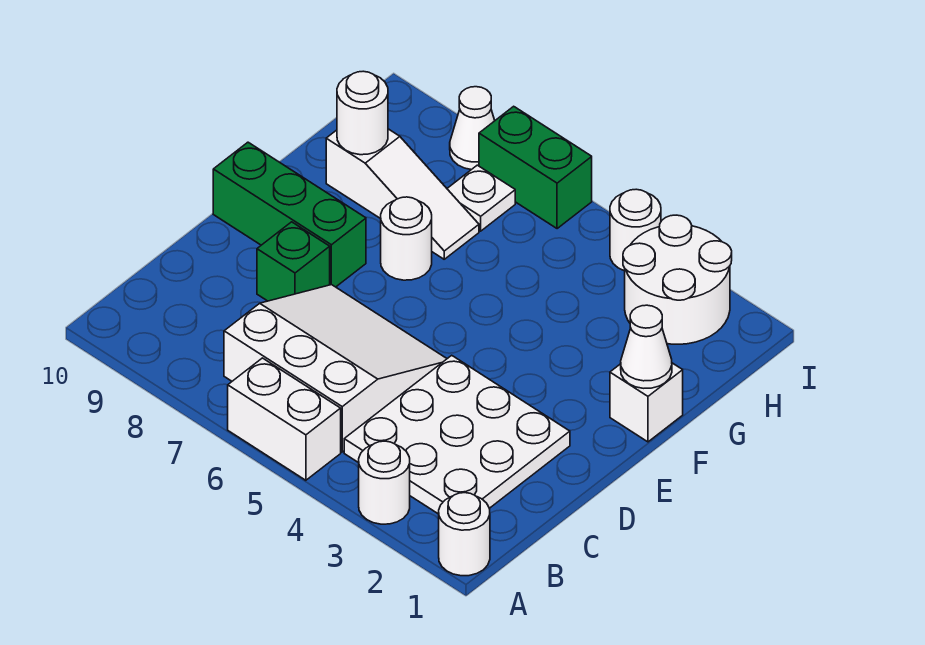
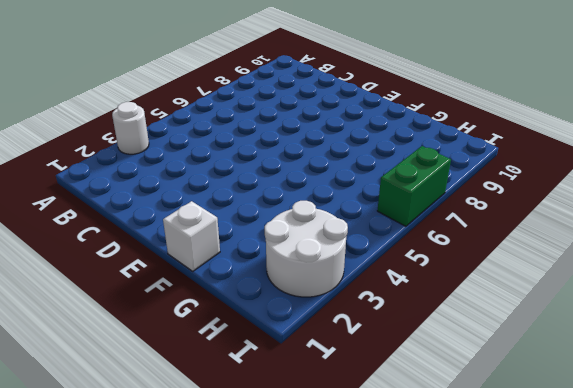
none -> white 1x1 round brick [439,493,490,576]
none -> white 1x2 brick [228,358,341,480]
none -> white 3x3 plate [344,355,570,514]

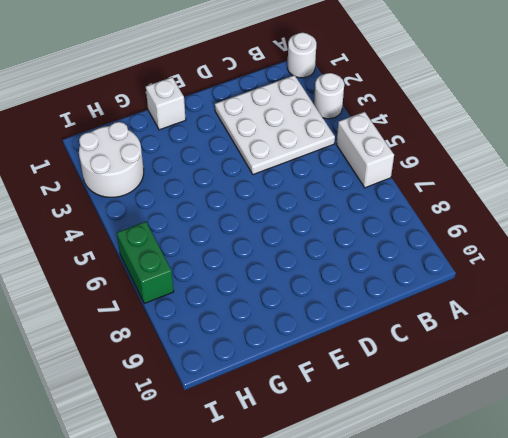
none -> white 3x3 slope [224,285,447,452]
none -> green 1x1 brick [257,222,330,301]
none -> green 1x3 brick [213,142,366,287]

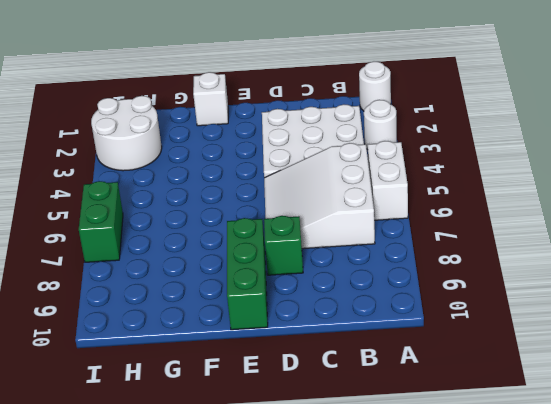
none -> white 1x1 round brick [381,197,432,280]
none -> white 1x3 slope [326,129,479,259]
none -> white 1x1 plate [447,165,515,231]

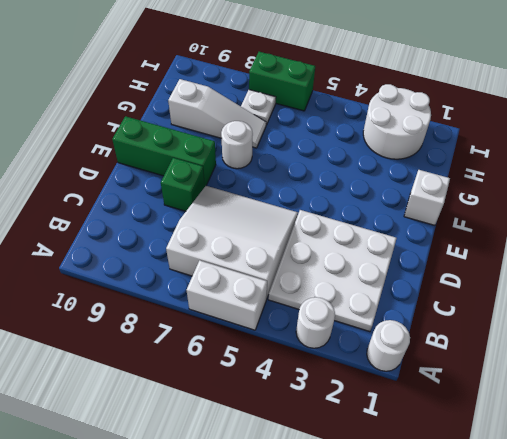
none -> white 1x1 round brick [610,189,661,271]
none -> white 1x1 cone [450,87,495,170]
none -> white 1x1 cone [621,305,672,388]

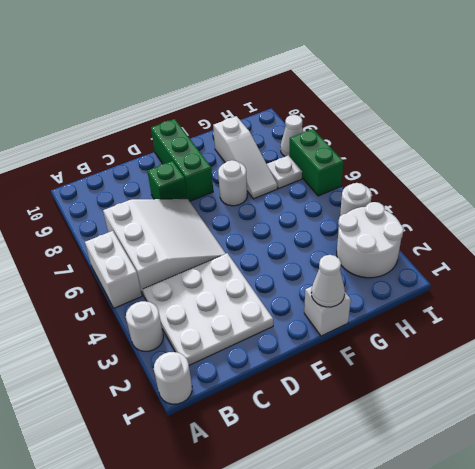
none -> white 1x1 round brick [337,71,388,155]

